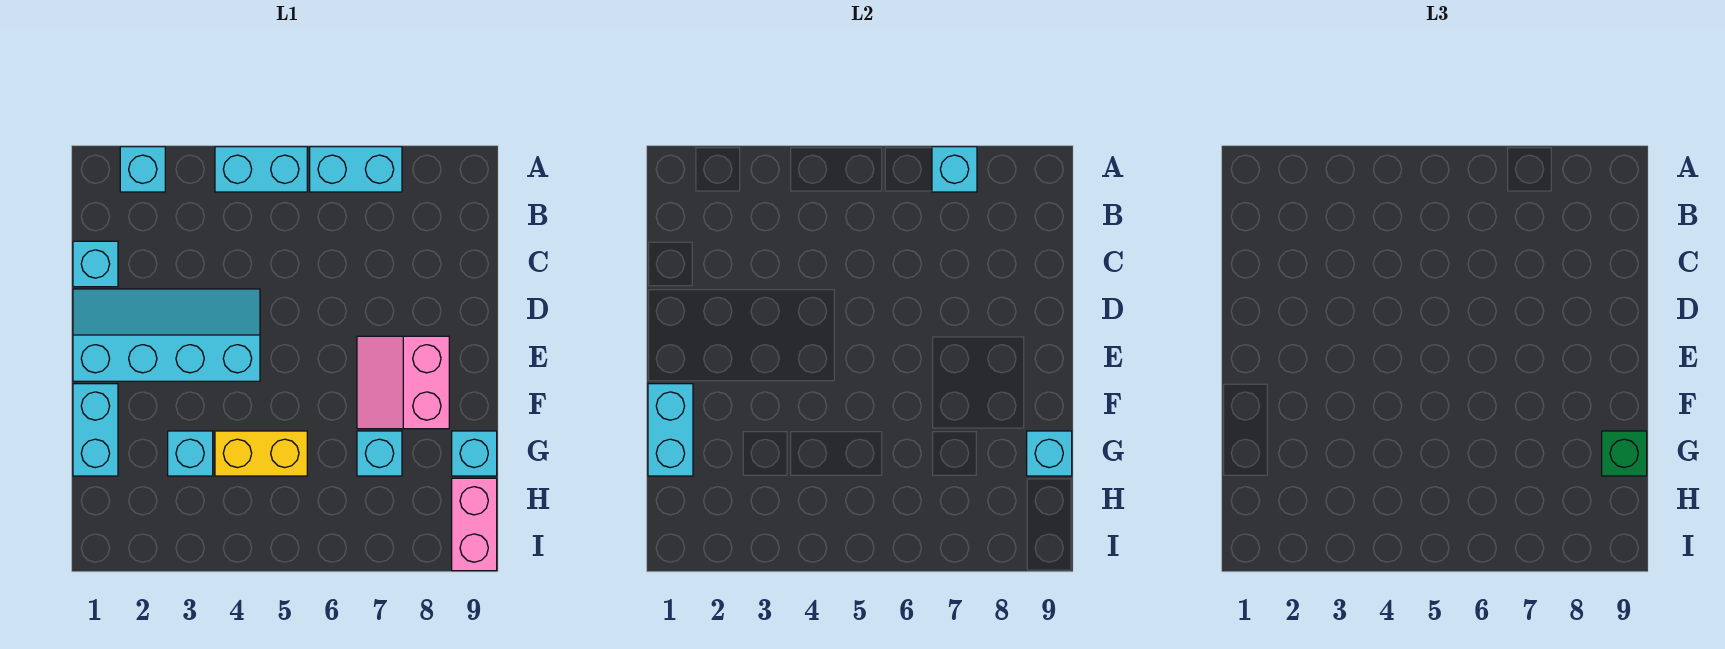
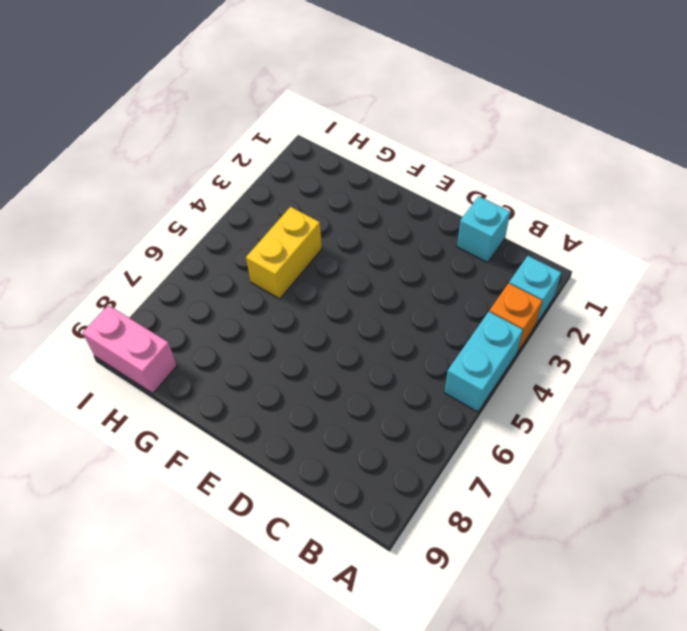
orange 1x1 brick [489,283,542,352] -> none
none -> cyan 1x2 brick [310,147,402,192]
none -> cyan 2x4 slope [73,289,260,381]
none -> pink 2x2 slope [357,336,449,429]

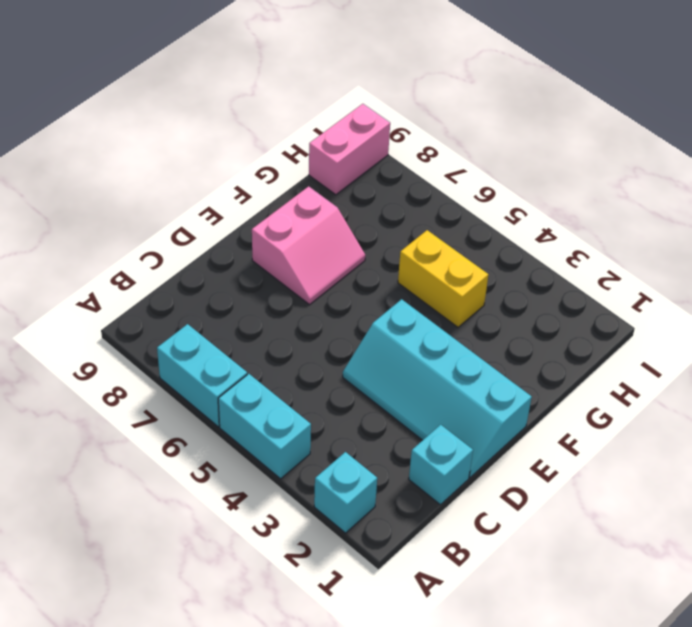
none -> cyan 1x2 brick [73,384,118,476]
none -> cyan 1x1 brick [168,431,213,476]
none -> cyan 1x1 brick [357,431,402,476]

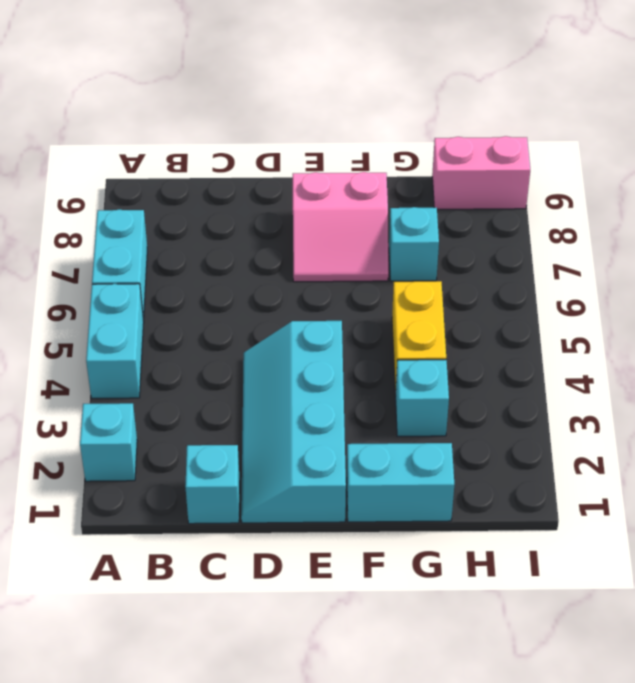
none -> cyan 1x1 brick [452,431,497,476]
none -> cyan 1x1 brick [932,147,977,192]
none -> cyan 1x2 brick [648,384,693,476]

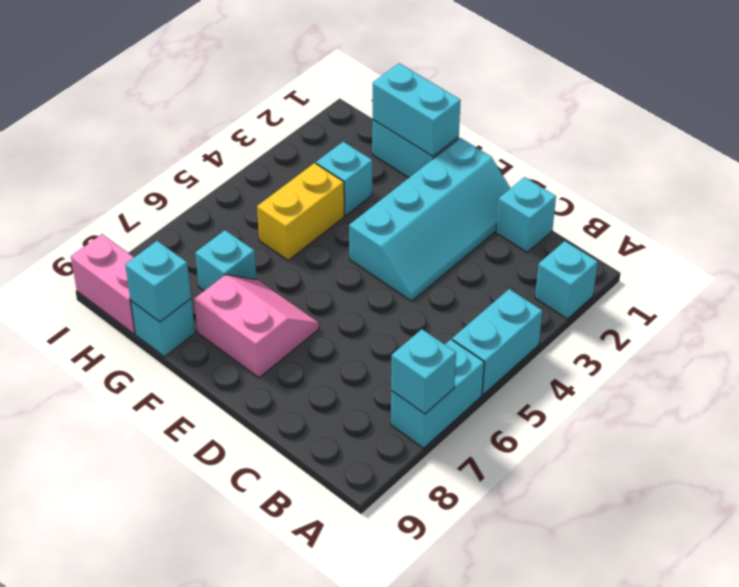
none -> green 1x1 brick [1602,431,1647,476]

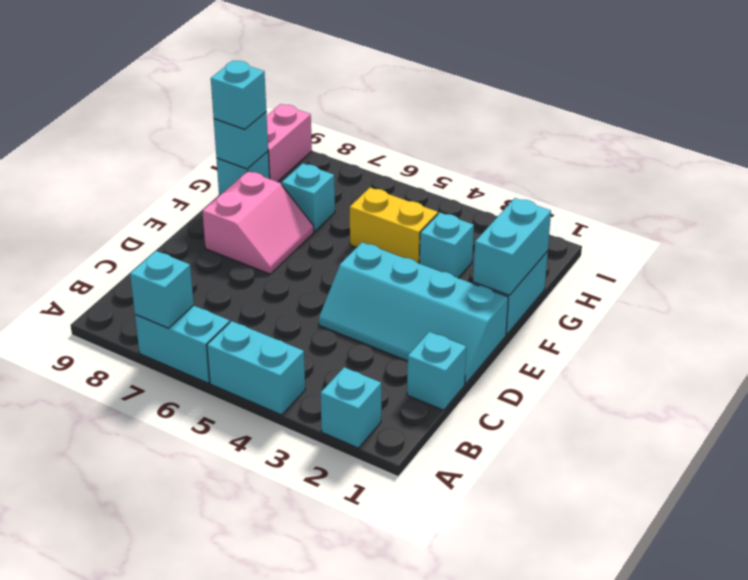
cyan 1x1 brick [211,61,266,130] -> green 1x1 brick [1602,431,1647,476]

